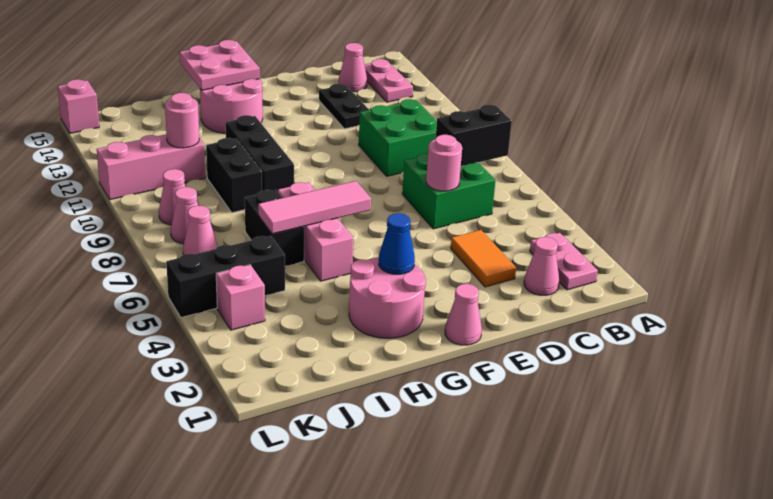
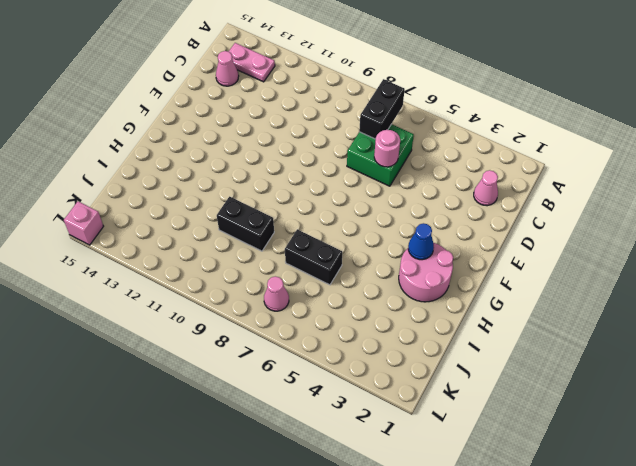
none -> pink 1x2 plate [530,233,598,290]
none -> green 2x2 brick [359,99,437,176]
none -> orange 1x2 tile [451,230,516,287]

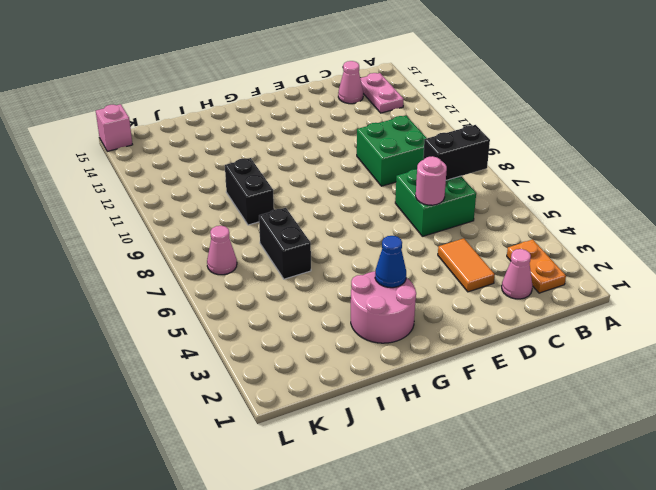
orange 1x2 plate [507,240,566,293] -> pink 1x2 plate [530,233,598,290]
none -> black 1x2 plate [319,84,369,129]
none -> pink 1x1 cone [445,284,482,345]
none -> pink 2x2 round brick [200,79,263,134]

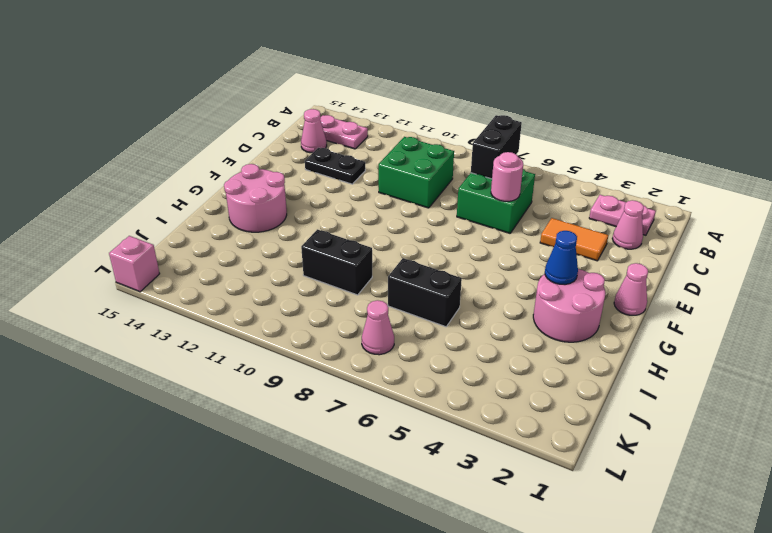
none -> pink 1x3 brick [278,182,353,281]
none -> black 1x3 brick [226,115,294,191]
none -> black 1x3 brick [166,236,285,318]

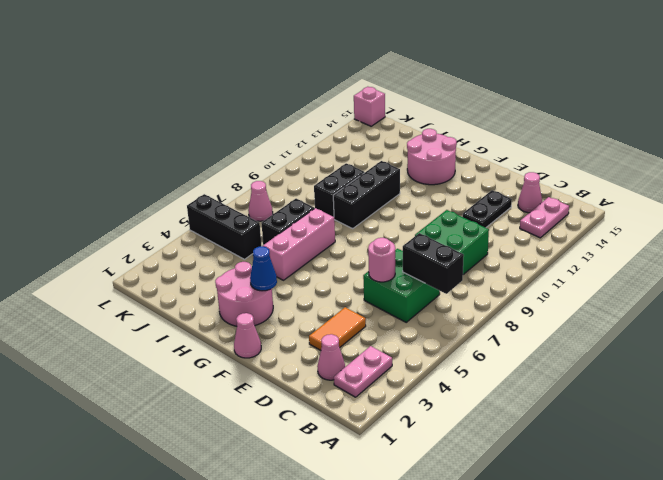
none -> pink 1x3 brick [97,134,205,199]
none -> pink 1x1 brick [216,265,265,330]
none -> pink 1x1 cone [171,187,198,244]

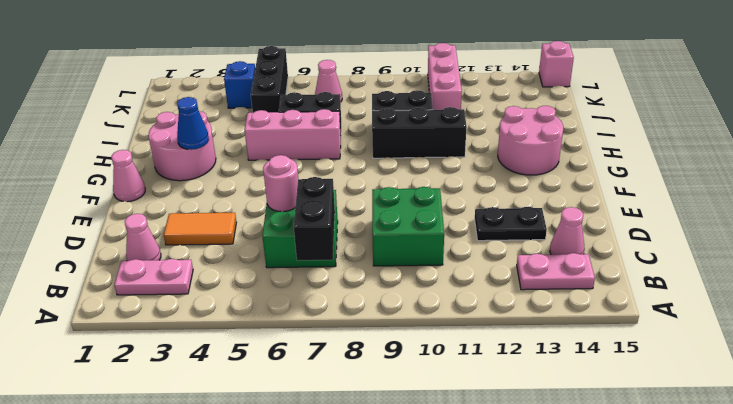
blue 1x1 brick [224,61,255,108] -> pink 1x1 brick [216,265,265,330]
none -> pink 1x1 cone [171,187,198,244]
none -> pink 1x1 cone [159,169,185,225]
none -> pink 1x3 tile [258,181,371,234]

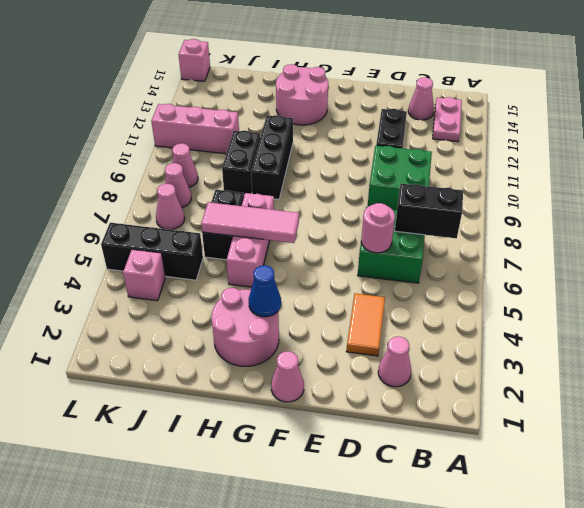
none -> pink 1x2 plate [530,233,598,290]
none -> pink 2x2 plate [179,40,260,90]
none -> pink 1x1 round brick [165,93,199,148]

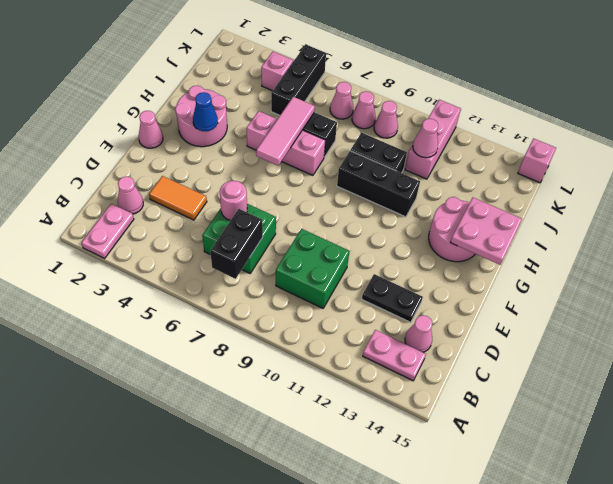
pink 1x2 plate [81,204,134,258] -> pink 1x2 plate turned to [530,233,598,290]
pink 1x1 cone [413,119,438,158] -> pink 1x1 round brick [165,93,199,148]

